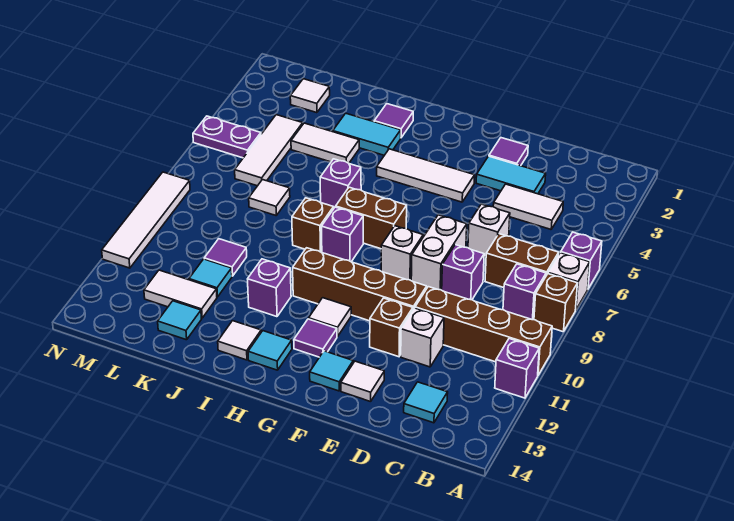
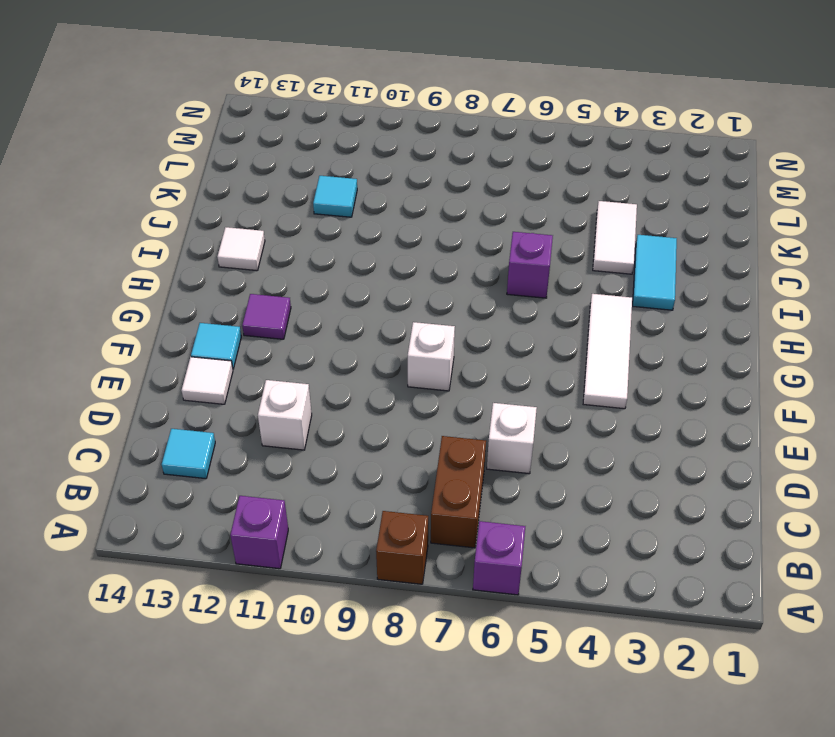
none -> white 1x1 brick [548,253,590,310]
none -> brown 1x4 brick [415,287,552,375]
none -> purple 1x1 brick [503,264,546,320]
none -> white 1x2 tile [493,184,563,229]

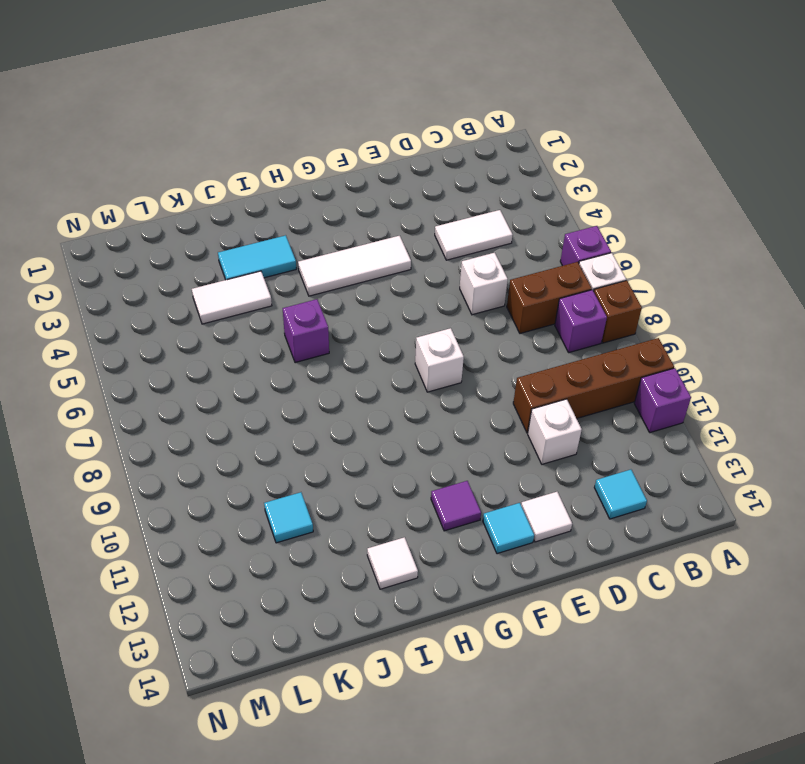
none -> cyan 1x2 tile [476,156,546,194]
none -> purple 1x1 brick [442,245,484,300]
none -> purple 1x1 tile [489,138,528,166]
none -> white 1x2 brick [411,215,467,290]

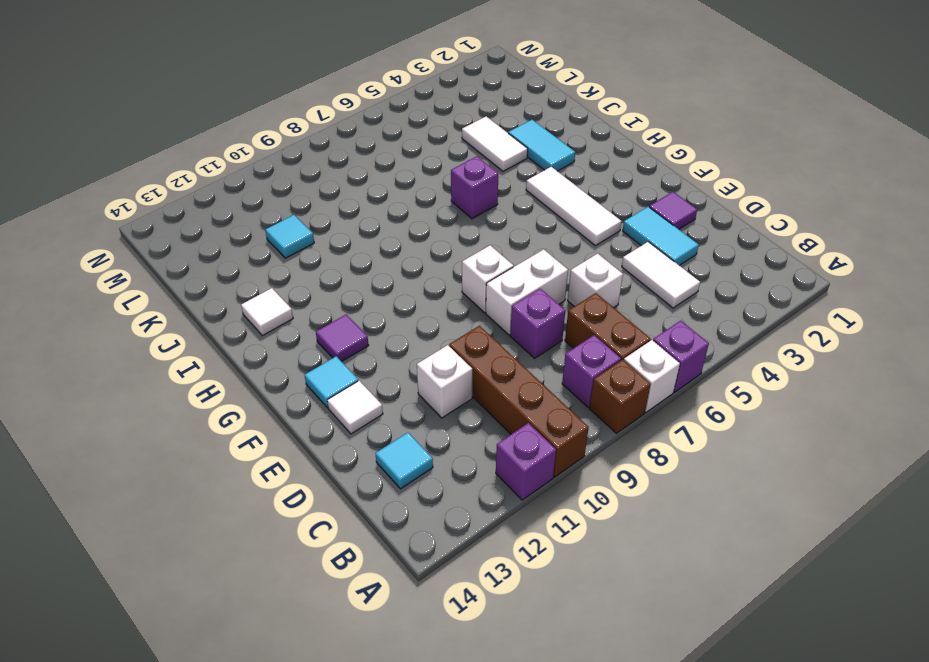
none -> brown 1x4 brick [293,248,427,321]
none -> brown 1x1 brick [370,298,413,357]
none -> brown 1x2 brick [336,187,407,249]
none -> white 1x1 tile [309,298,351,336]

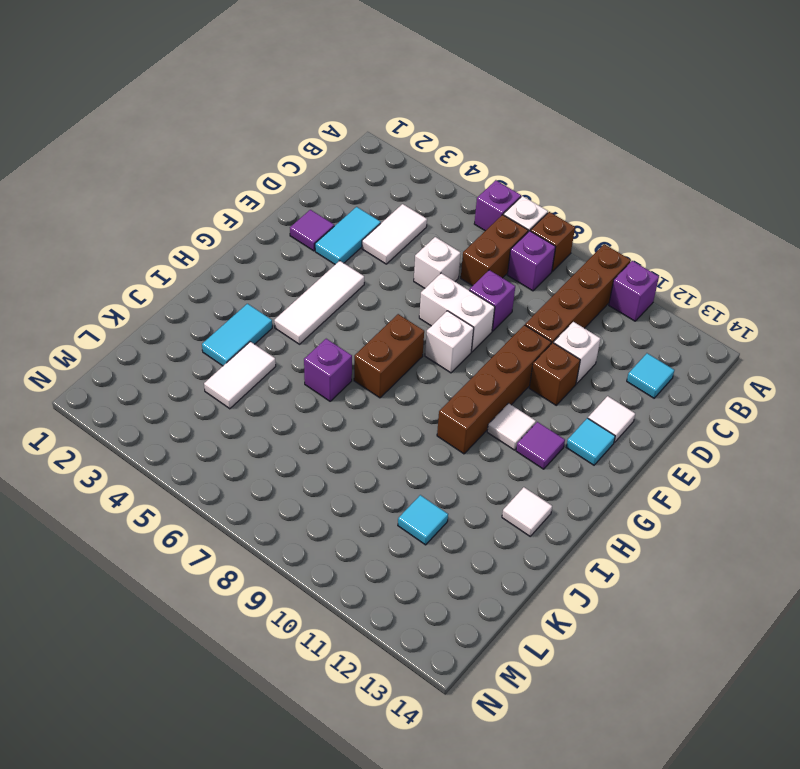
none -> purple 1x1 brick [322,207,363,262]
none -> cyan 1x1 tile [248,331,292,370]
none -> purple 1x1 tile [374,104,413,137]
none -> brown 1x1 brick [292,198,334,252]

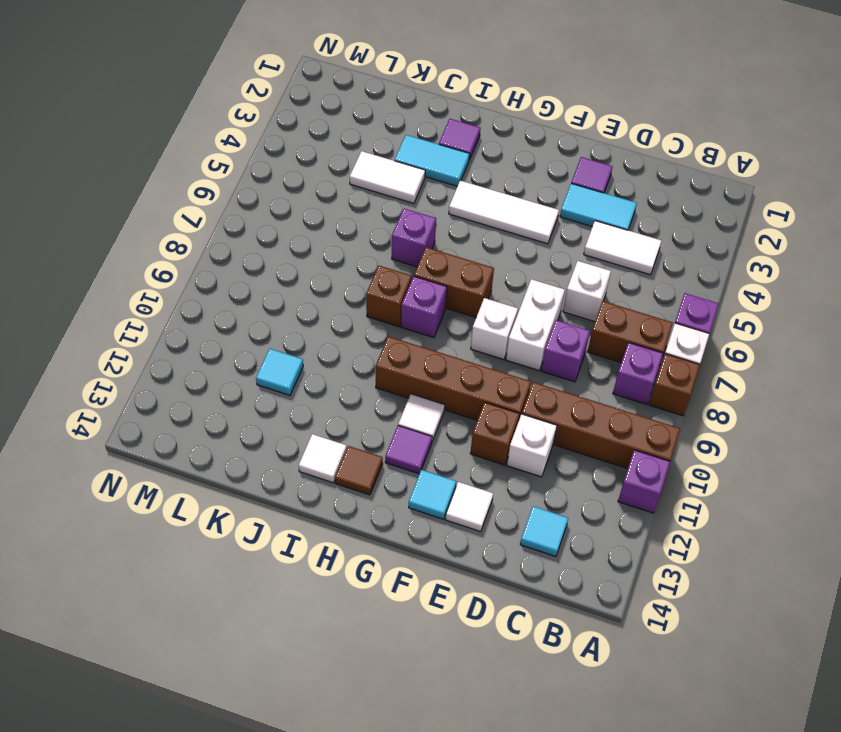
brown 1x1 tile [335,446,383,495] -> cyan 1x1 tile [248,331,292,370]
none -> purple 1x1 brick [248,259,291,317]
none -> white 1x1 tile [249,180,290,215]
none -> purple 1x1 tile [204,239,247,276]
none -> white 1x2 tile [144,270,217,318]

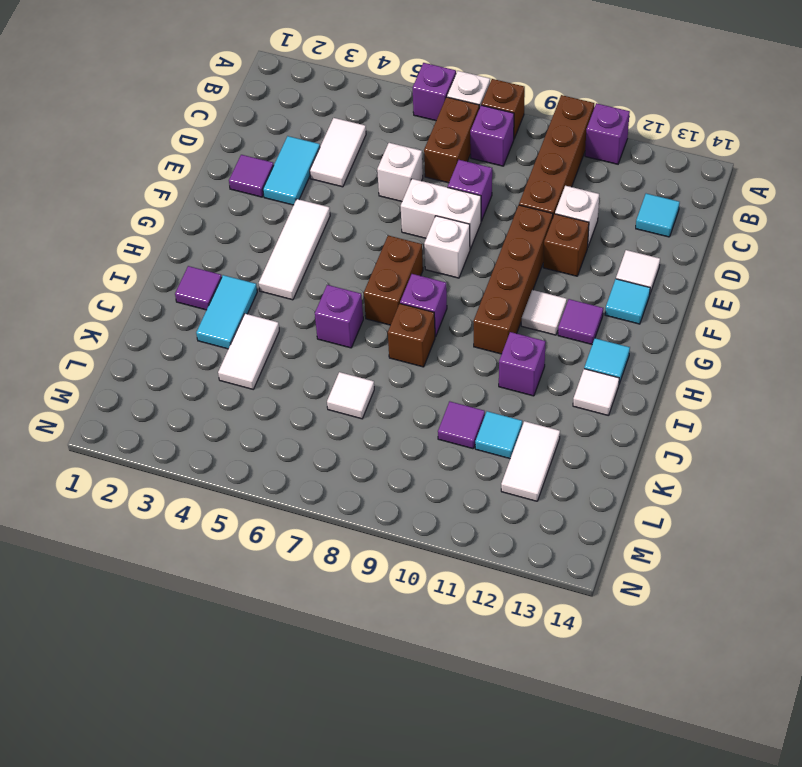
none -> cyan 1x1 tile [158,301,201,340]
none -> white 1x1 tile [290,79,330,113]
none -> white 1x3 tile [235,115,303,186]
none -> purple 1x2 plate [193,116,261,158]

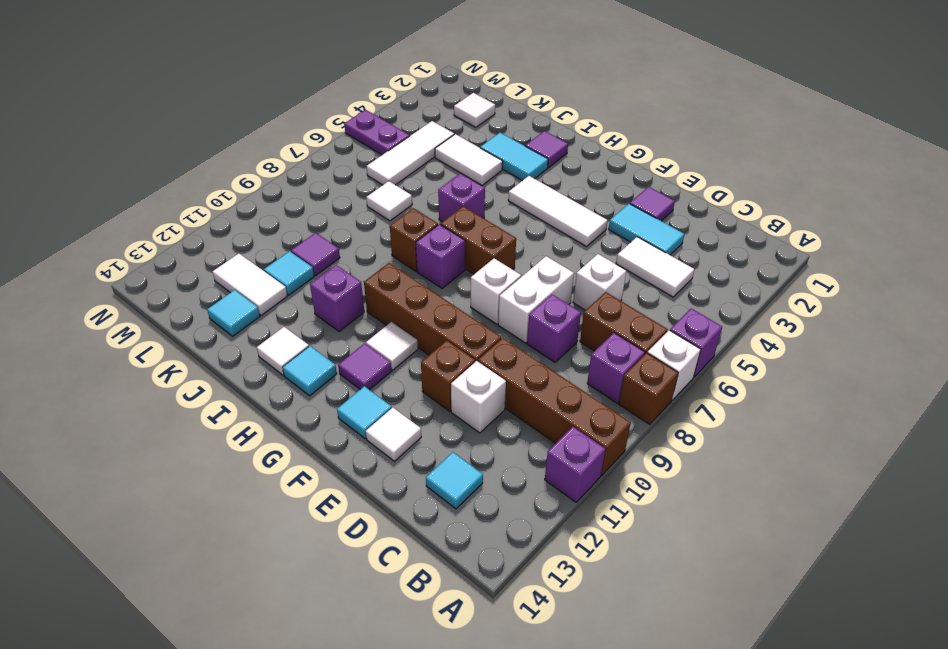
none -> white 1x4 tile [102,172,190,268]

